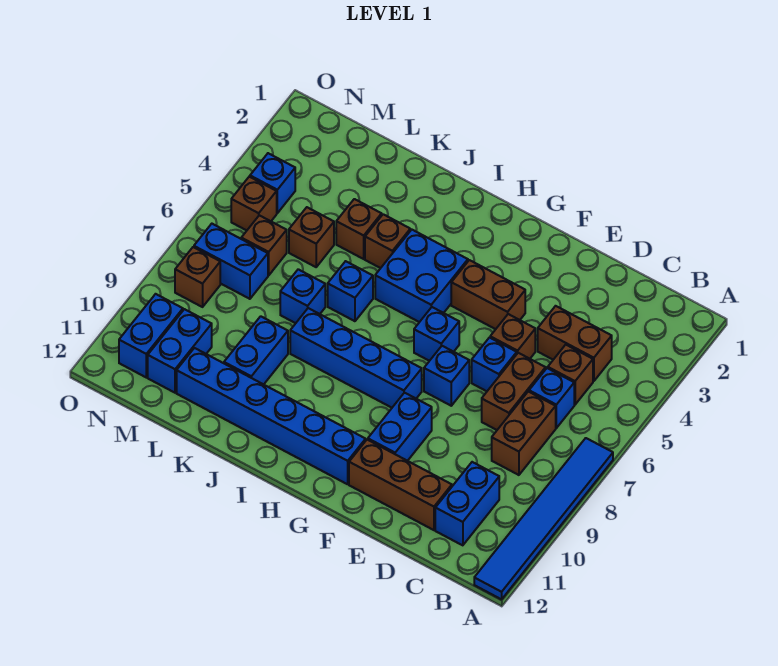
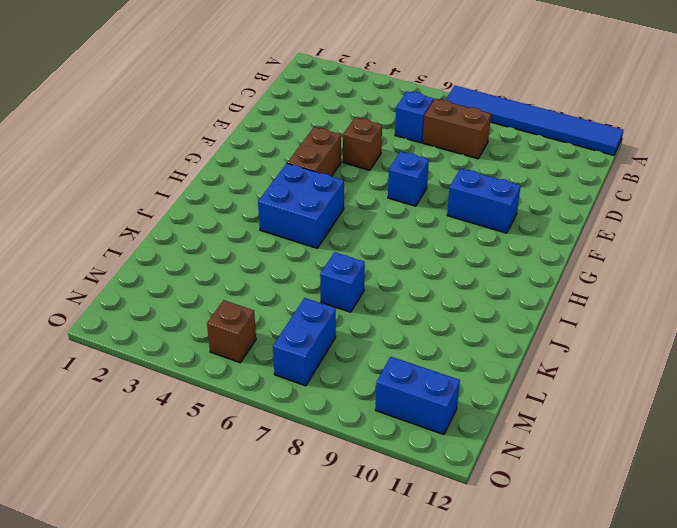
none -> brown 1x2 brick [538,306,612,381]
none -> brown 1x1 brick [548,345,593,405]
none -> blue 1x2 brick [435,462,499,545]
none -> brown 1x2 brick [482,353,546,430]

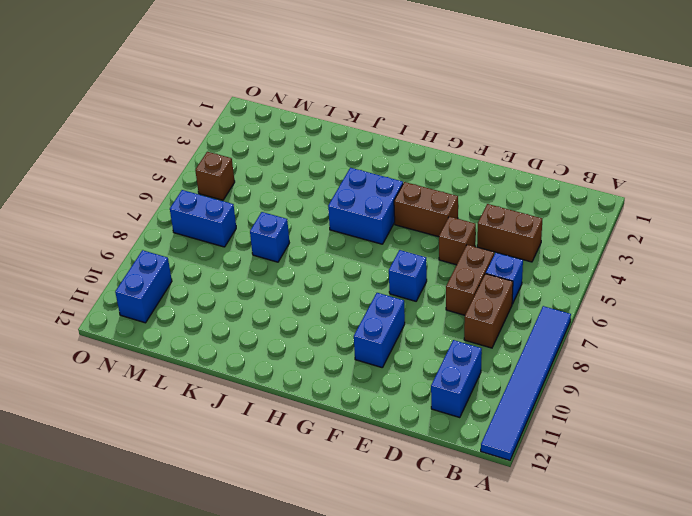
none -> brown 1x1 brick [548,345,593,405]
none -> brown 1x3 brick [349,440,452,530]
none -> blue 1x1 brick [472,338,517,391]
none -> blue 1x1 brick [414,307,459,361]

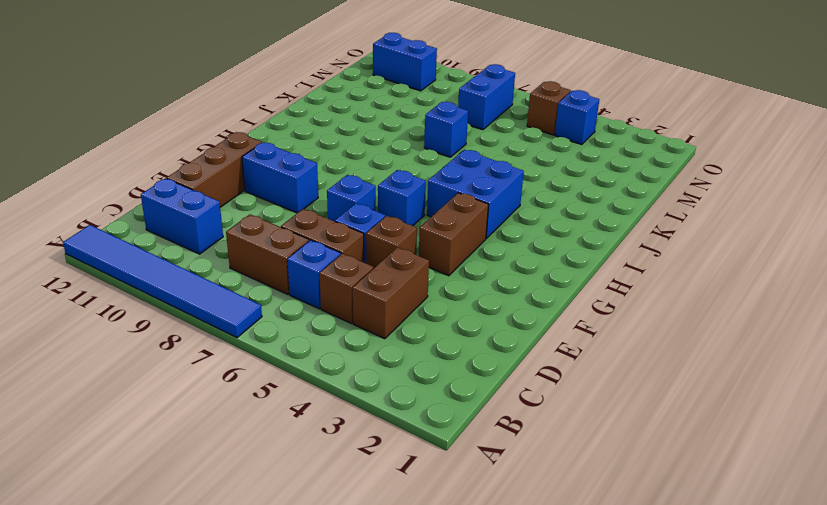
none -> blue 1x4 brick [290,308,422,408]
none -> blue 1x6 brick [177,348,366,484]
none -> brown 1x1 brick [365,214,410,268]
none -> blue 1x1 brick [328,261,373,321]

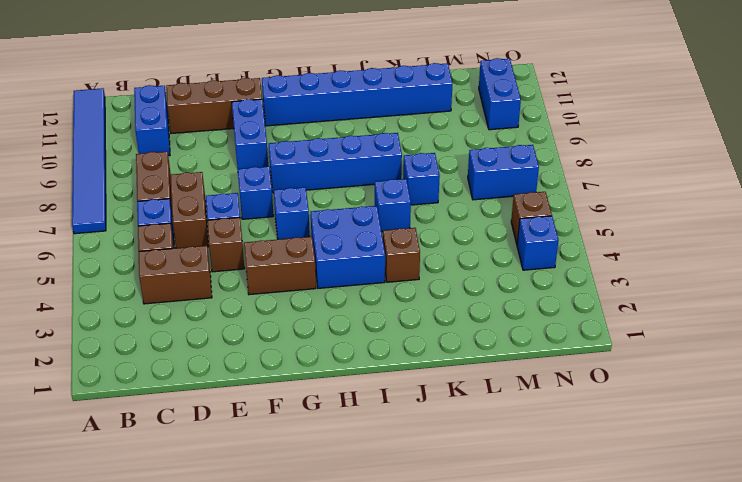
none -> brown 1x1 brick [336,199,382,259]
none -> blue 1x2 brick [224,316,288,384]
none -> brown 1x1 brick [289,207,334,267]
none -> brown 1x1 brick [241,215,287,275]

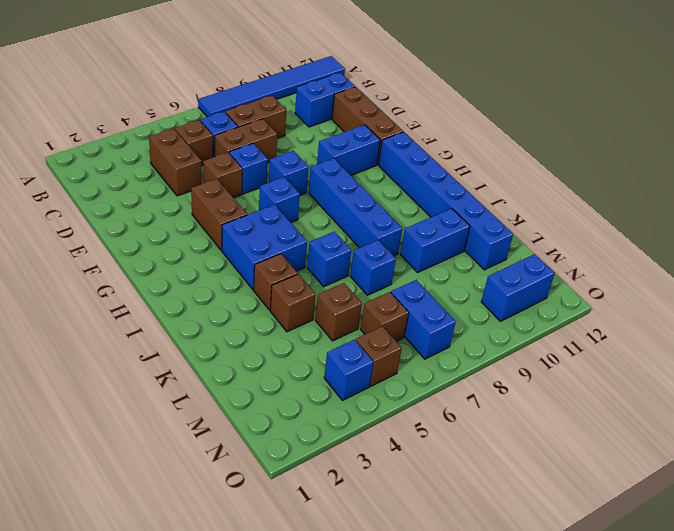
none -> blue 1x2 brick [148,309,212,393]
none -> brown 1x1 brick [175,247,220,307]

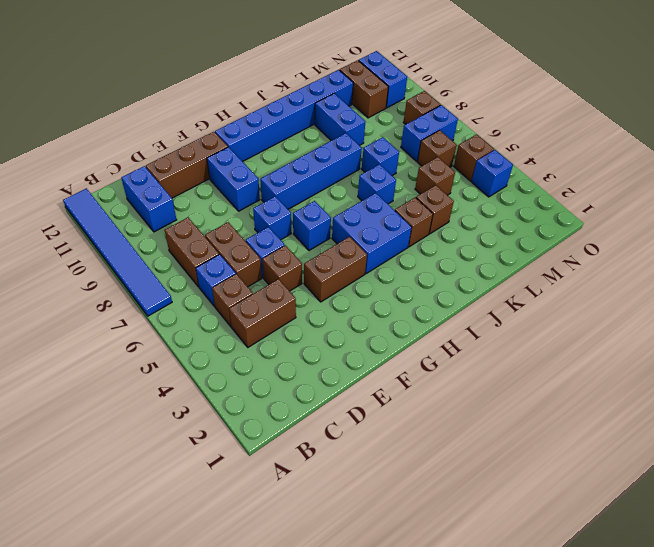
brown 1x2 brick [340,60,388,118] -> blue 1x2 brick [148,309,212,393]

